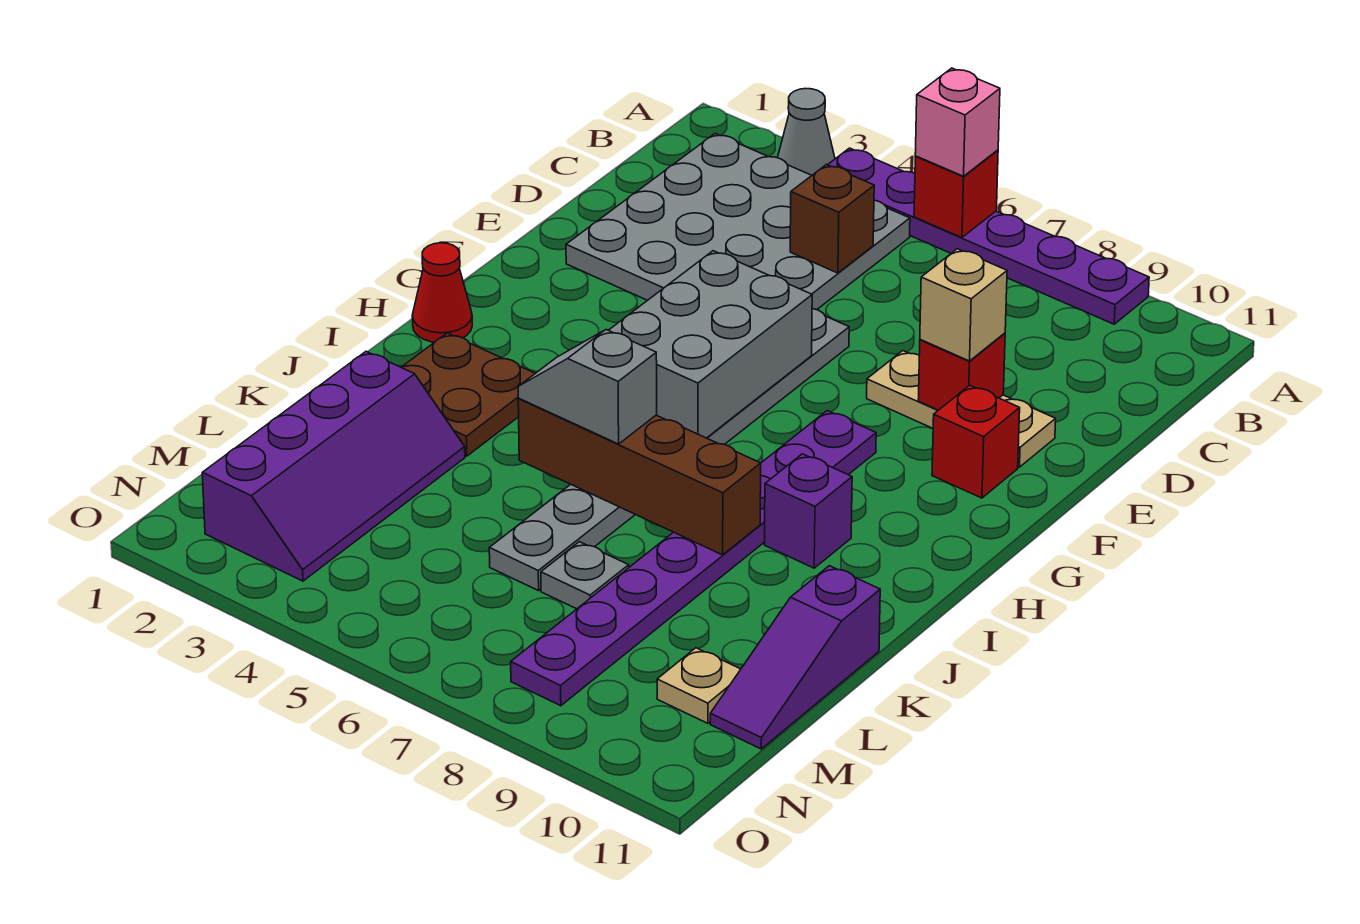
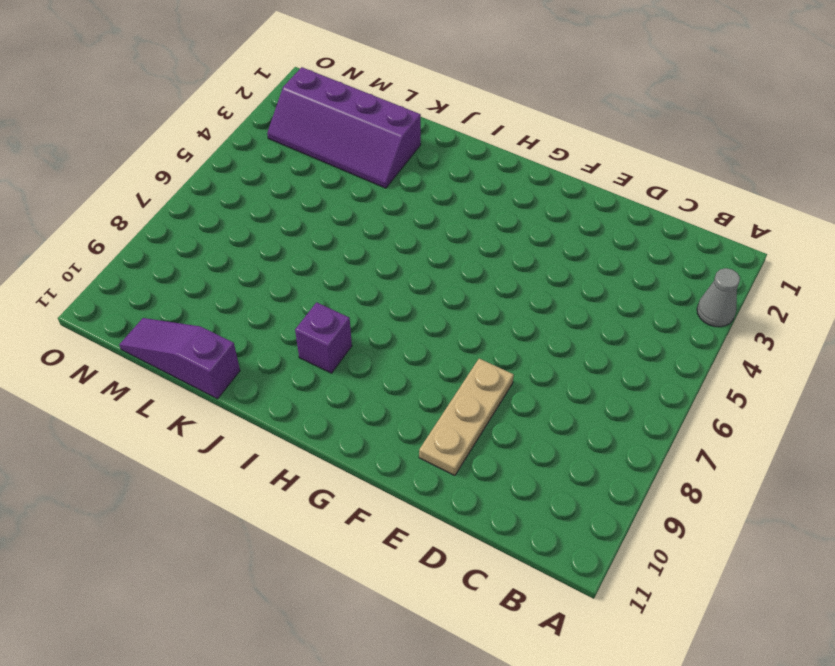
none -> purple 1x6 plate [828,148,1149,324]
none -> grey 4x4 plate [566,134,910,310]
none -> grey 1x8 plate [489,309,849,591]

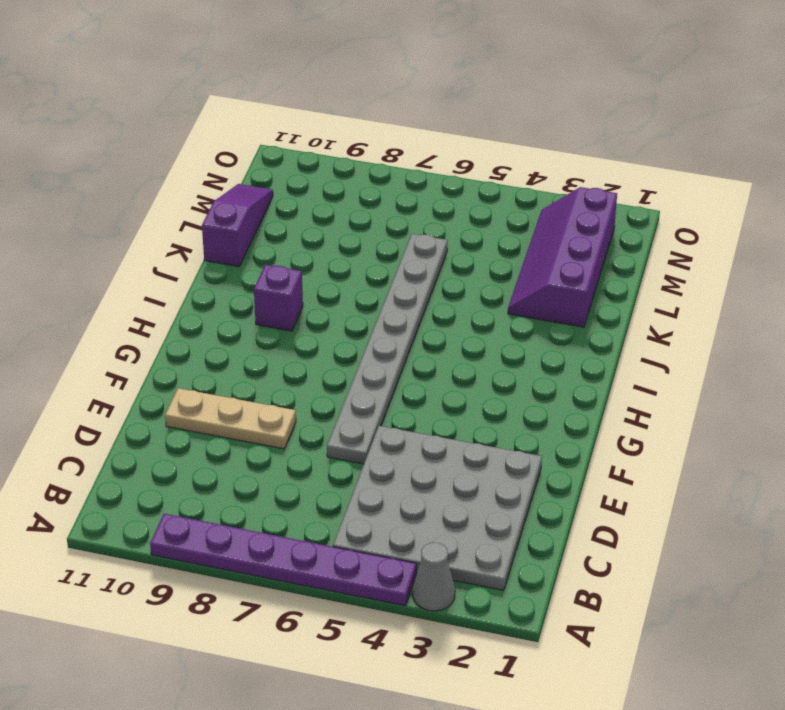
none -> red 1x1 brick [932,385,1020,498]
none -> purple 1x8 plate [511,411,876,706]
none -> red 1x1 cone [412,243,472,342]

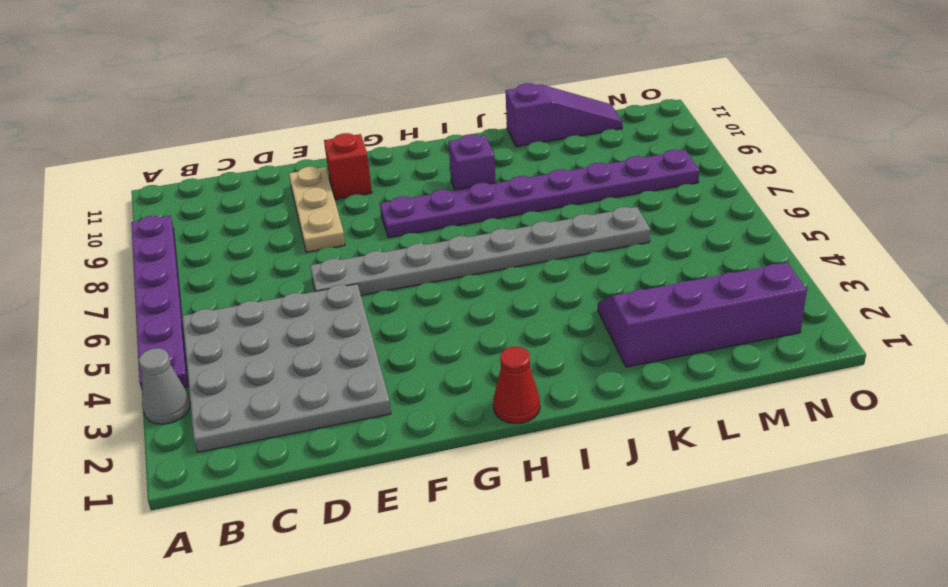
none -> brown 2x2 plate [401,333,535,456]
none -> grey 1x1 plate [541,542,629,609]
none -> tan 1x1 plate [657,648,741,723]

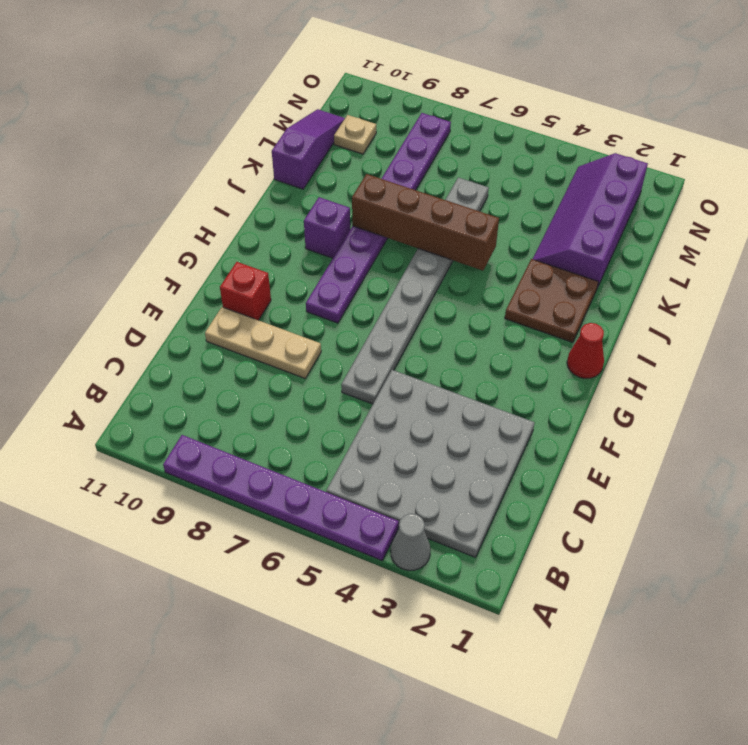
none -> grey 1x1 plate [541,542,629,609]
none -> red 1x1 brick [914,150,998,238]
none -> brown 1x1 brick [790,165,874,273]

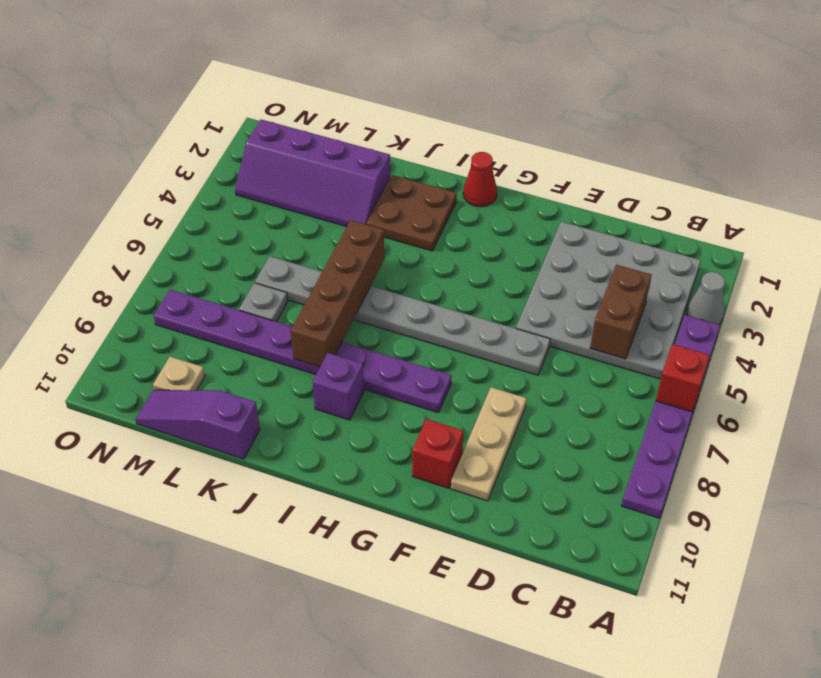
brown 1x2 brick [590,265,652,359] -> brown 1x1 brick [790,165,874,273]
none -> red 1x1 brick [918,333,1005,410]
none -> grey 2x3 brick [608,251,812,438]
none -> pink 1x1 brick [915,68,1000,176]

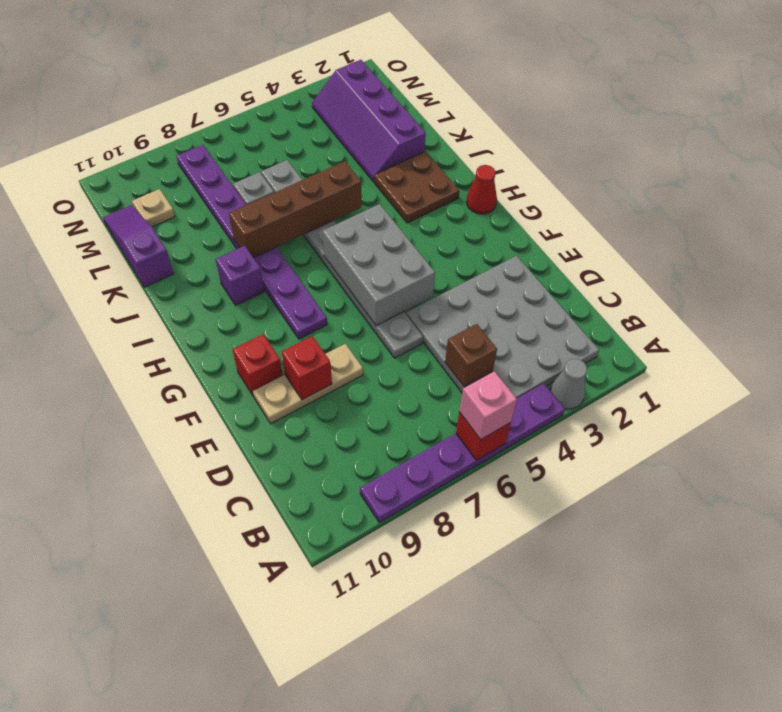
none -> tan 1x1 brick [920,249,1007,361]
none -> grey 1x2 slope [518,330,657,444]

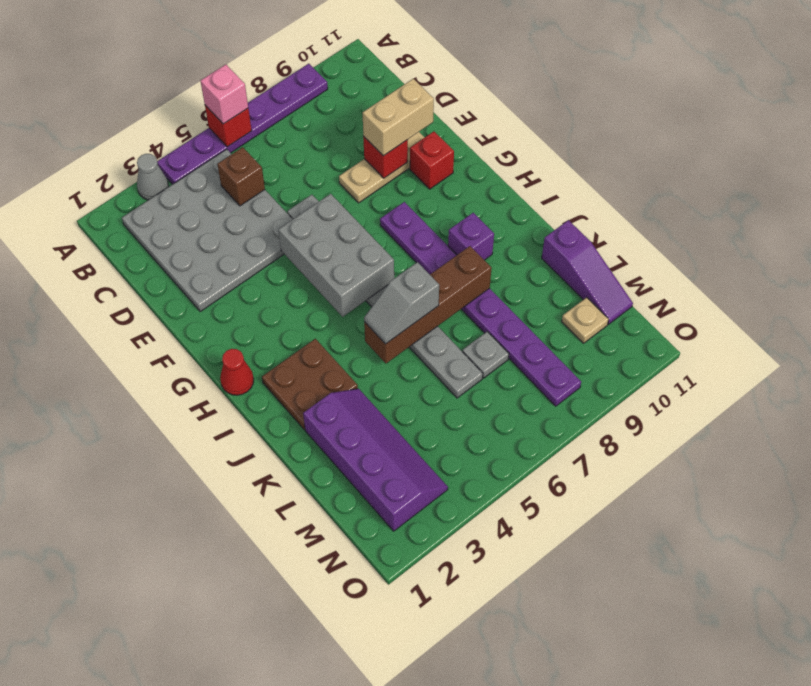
tan 1x2 brick [363,79,434,156] -> tan 1x1 brick [920,249,1007,361]

